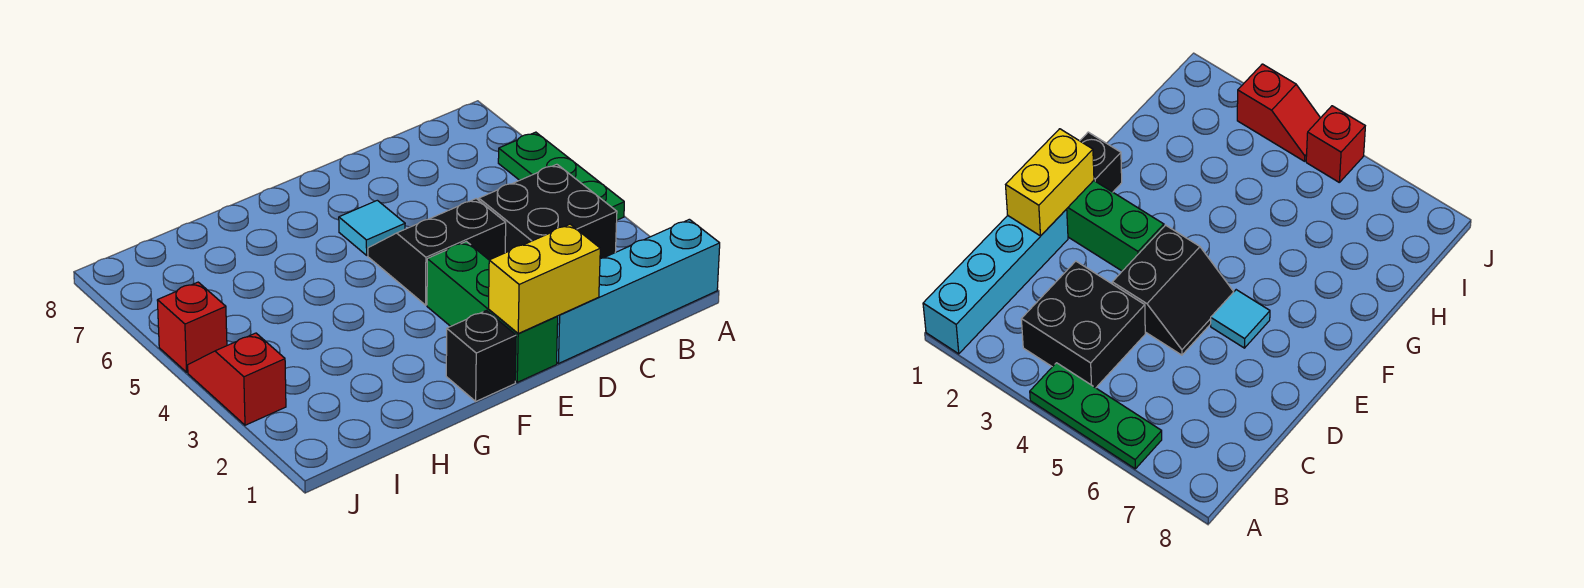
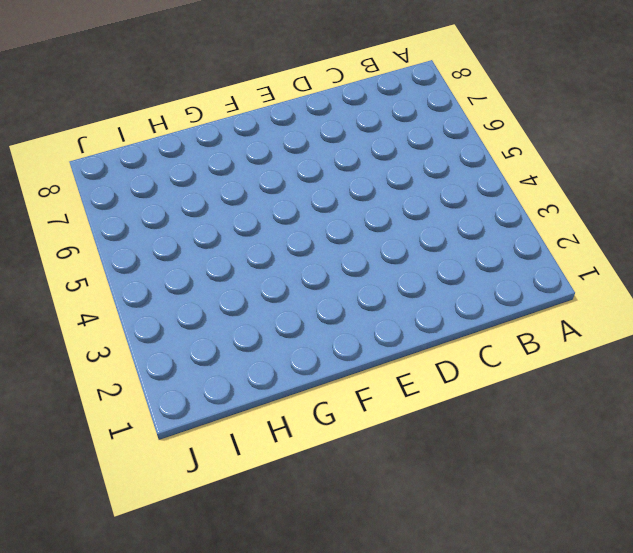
none -> cyan 1x4 brick [557,219,720,364]
none -> green 1x3 plate [498,132,624,220]

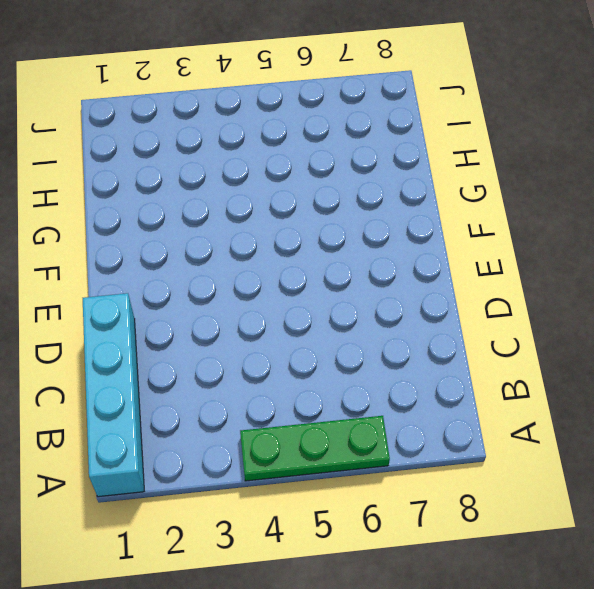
none -> black 2x2 brick [479,164,617,258]
none -> black 2x2 slope [368,199,506,305]

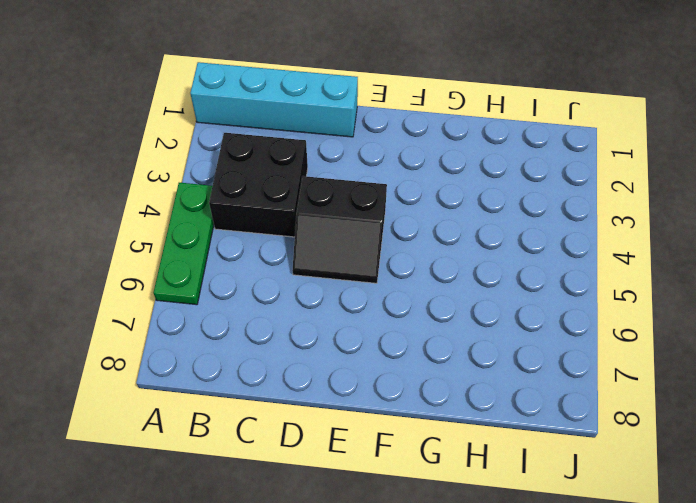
none -> green 1x3 brick [427,242,558,382]
none -> cyan 1x1 tile [339,200,405,255]

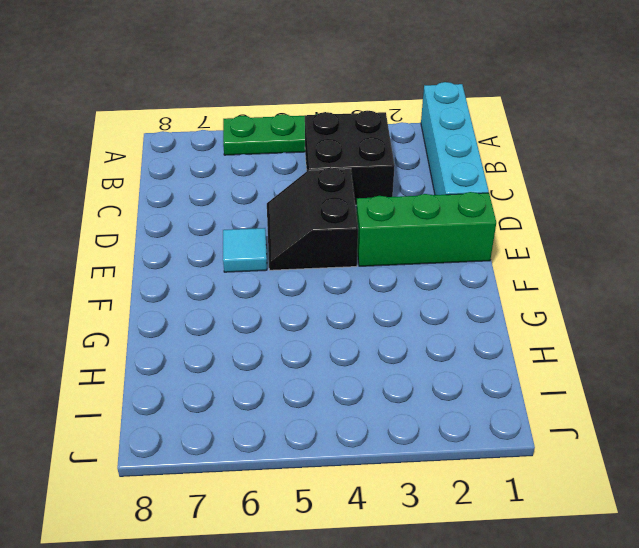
none -> black 1x1 brick [446,311,516,401]
none -> red 1x2 slope [188,333,286,425]

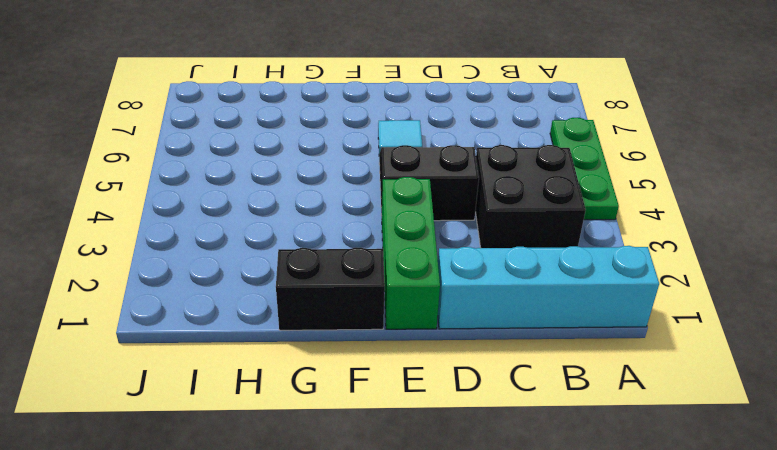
black 1x2 brick [276,248,385,330] -> black 1x1 brick [446,311,516,401]
none -> red 1x2 slope [188,333,286,425]
none -> red 1x1 brick [157,282,227,372]

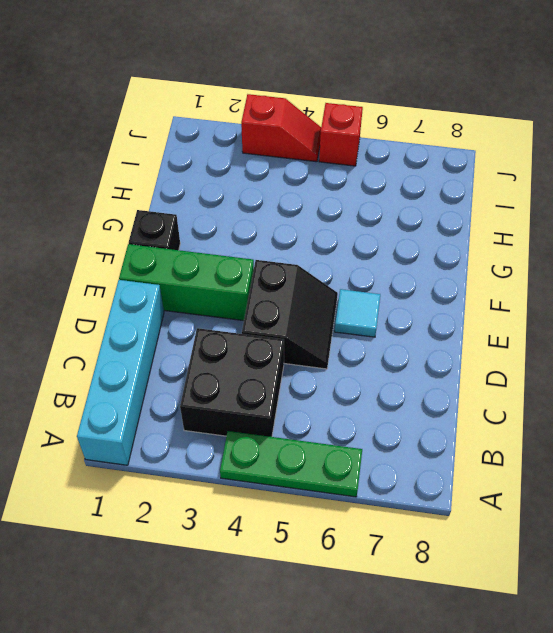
none -> yellow 1x2 brick [489,224,600,333]

